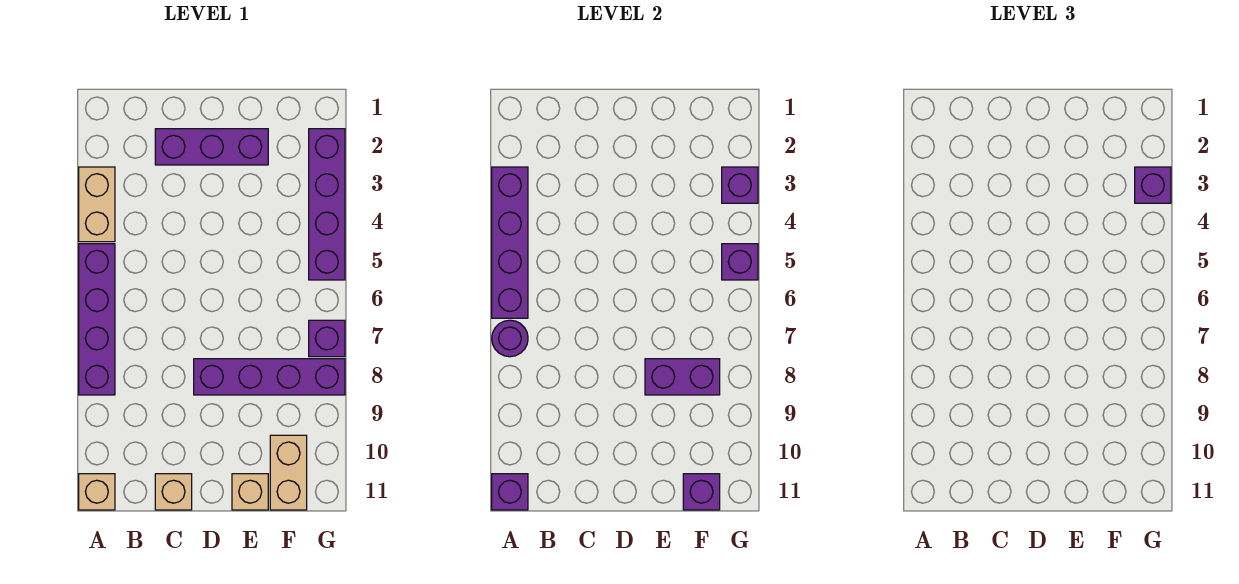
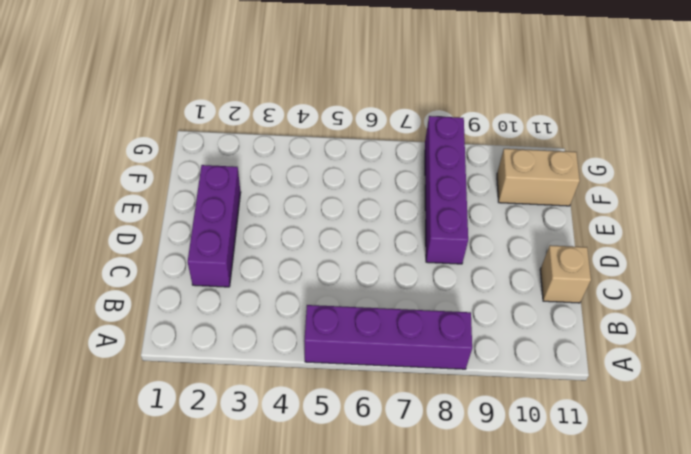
none -> tan 1x2 brick [79,167,115,242]
none -> tan 1x1 brick [79,474,115,510]
none -> tan 1x1 brick [232,474,268,510]

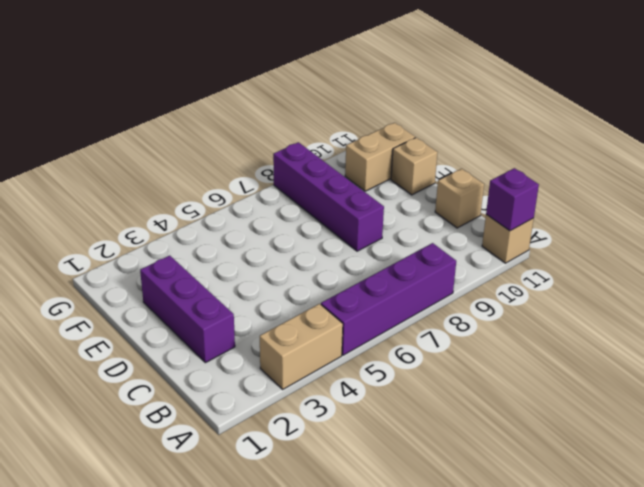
none -> purple 1x4 brick [309,129,345,280]
none -> purple 1x1 brick [309,320,345,357]
none -> purple 1x4 brick [492,167,528,318]

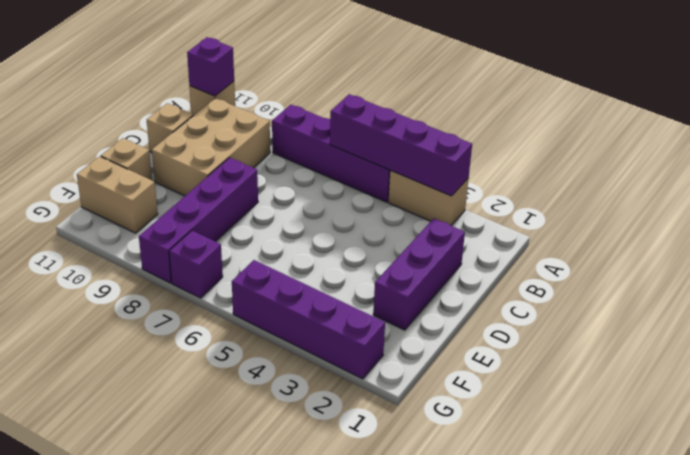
tan 2x3 brick [152,98,270,196] -> none
none -> purple 1x1 round brick [492,320,528,357]
none -> purple 1x2 brick [645,359,720,395]
none -> purple 1x1 brick [683,474,720,510]

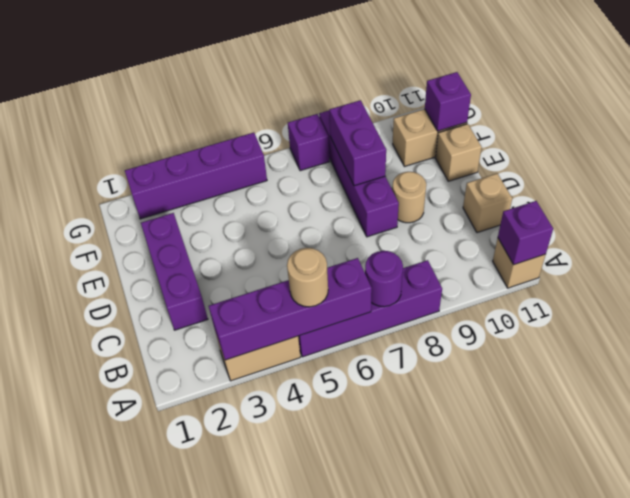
tan 1x1 round brick [287,248,328,307] -> none
tan 1x1 round brick [392,172,426,223] -> none
none -> purple 1x1 brick [722,167,758,203]
none -> purple 1x1 brick [722,244,758,280]
none -> purple 1x1 brick [1135,167,1171,203]

